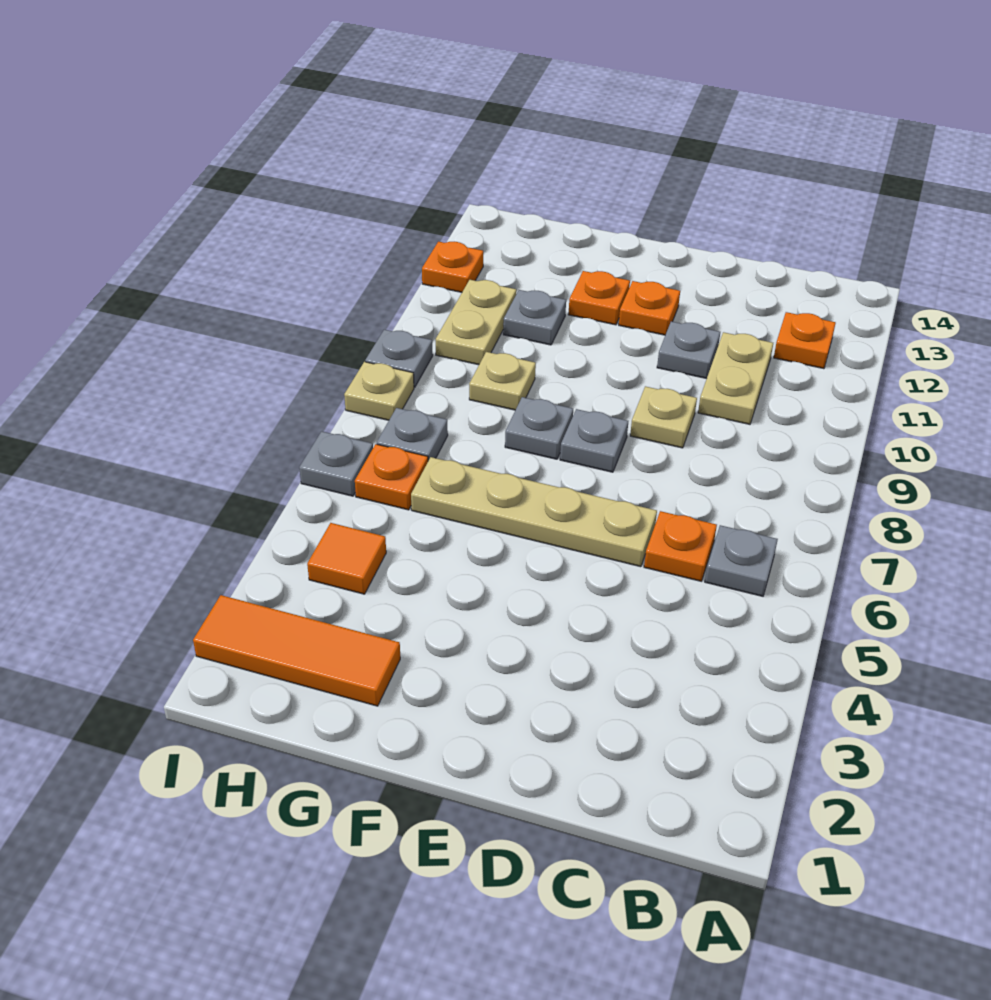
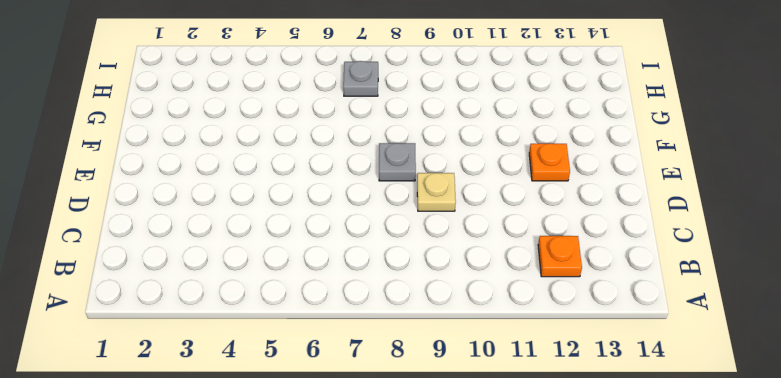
none -> grey 1x1 plate [705,525,778,596]
none -> orange 1x1 plate [644,511,717,581]
none -> tan 1x2 plate [698,332,773,424]

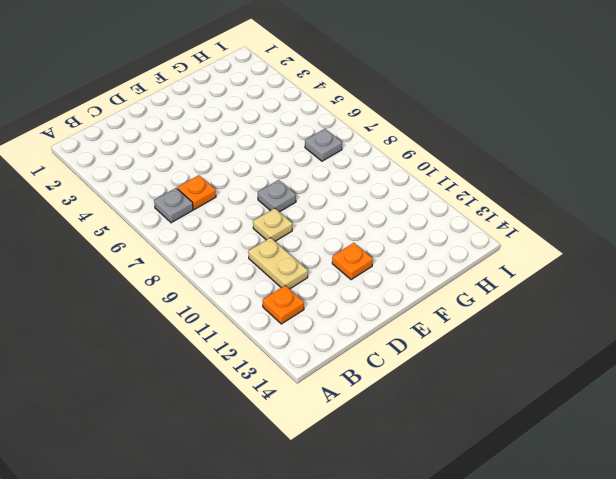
none -> tan 1x4 plate [411,457,657,567]
none -> grey 1x1 plate [657,322,720,379]
none -> grey 1x1 plate [505,397,573,459]

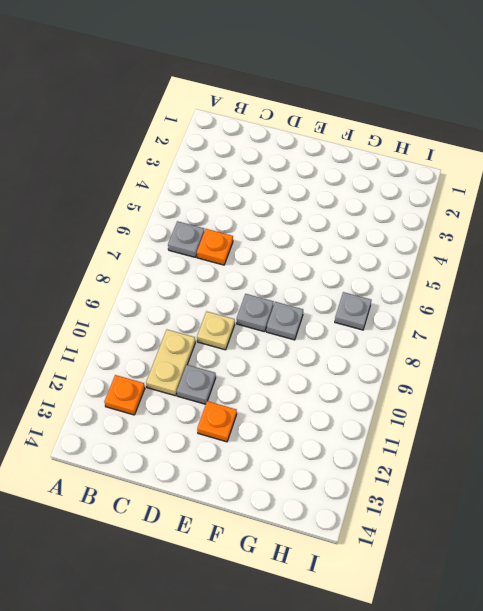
none -> tan 1x4 plate [411,457,657,567]
none -> orange 1x1 plate [568,271,630,325]
none -> orange 1x3 tile [193,595,400,706]

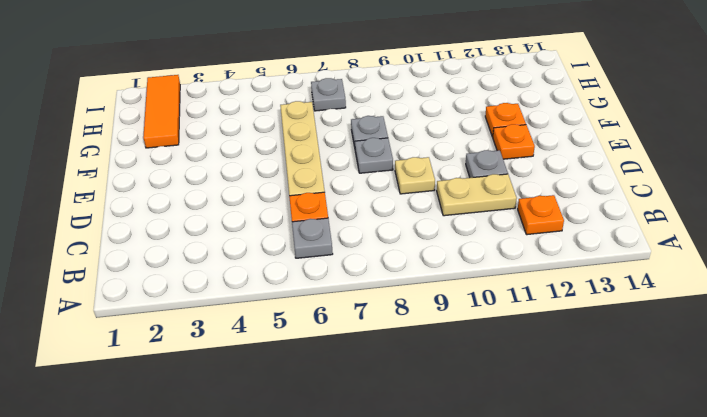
none -> tan 1x1 plate [469,352,536,410]
none -> grey 1x1 plate [503,290,566,345]
none -> orange 1x1 tile [307,523,386,594]

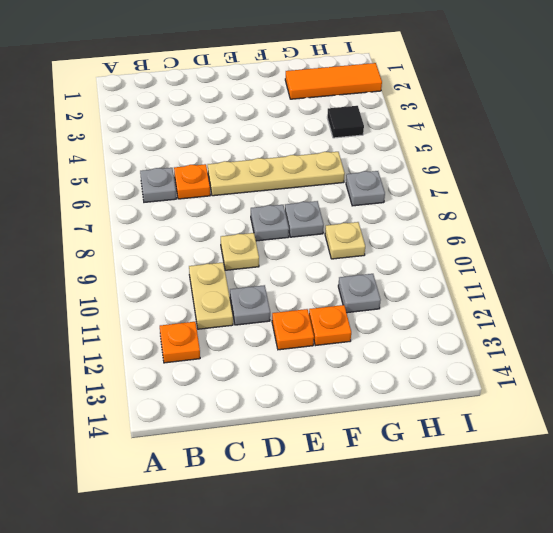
black 1x1 tile [327,106,364,138] -> orange 1x1 tile [307,523,386,594]
none -> orange 1x1 plate [355,444,428,510]
none -> tan 1x2 plate [436,280,516,365]
none -> grey 1x1 plate [299,431,373,496]

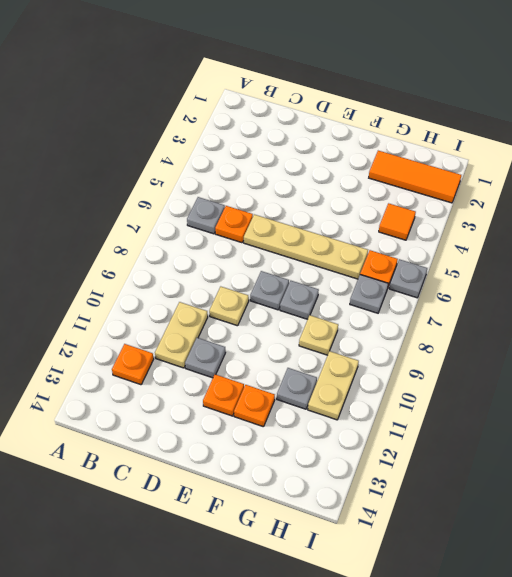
none -> tan 1x1 plate [344,362,414,420]
none -> grey 1x1 plate [365,330,433,387]
none -> orange 1x1 plate [422,242,483,292]

